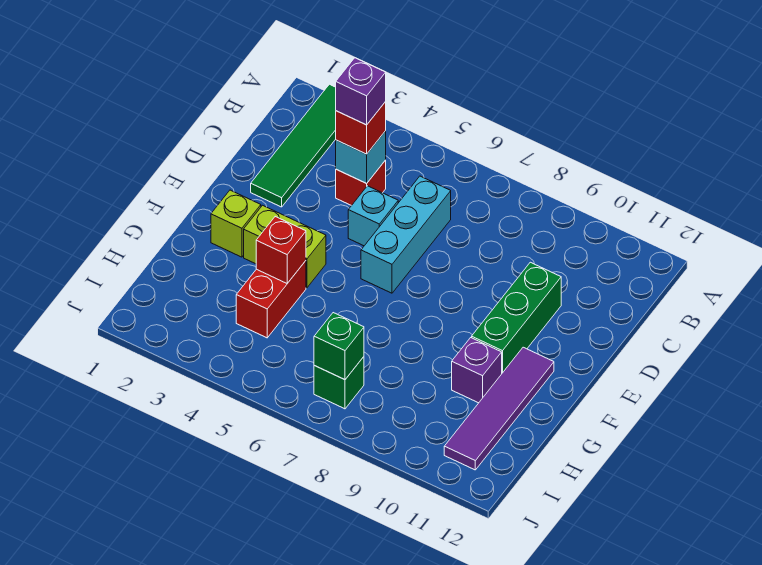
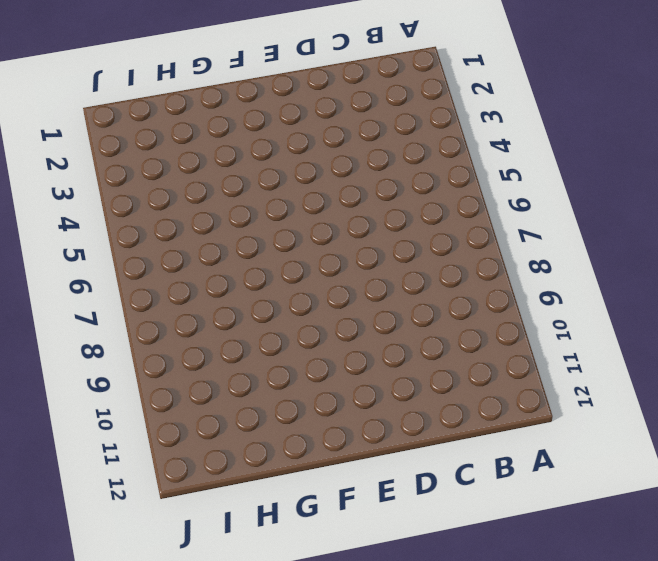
none -> green 1x4 tile [251,84,336,207]
none -> red 1x1 brick [336,160,386,206]
none -> cyan 1x3 brick [361,176,451,293]

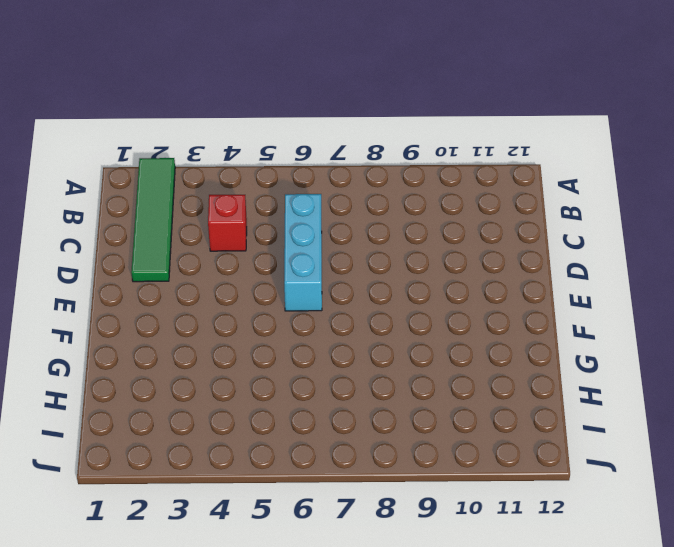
none -> cyan 1x1 brick [348,186,398,246]
none -> green 1x3 brick [472,262,561,373]
none -> lime 1x1 brick [211,190,261,257]

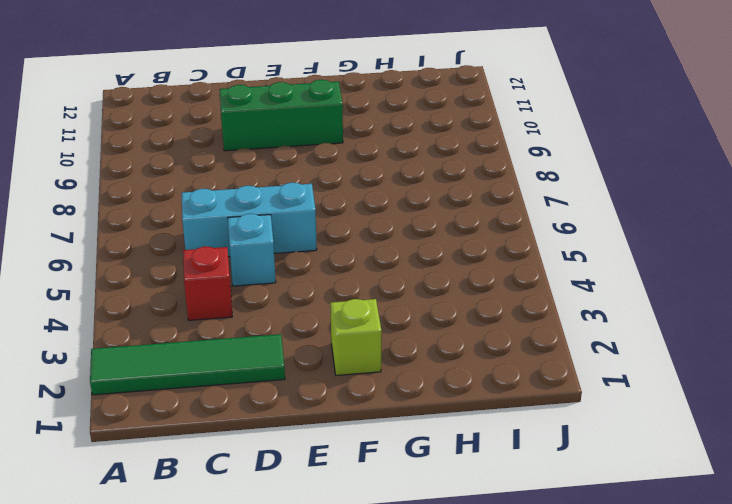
none -> lime 1x2 brick [244,205,326,288]
none -> purple 1x4 tile [444,347,554,470]
none -> red 1x2 brick [236,261,306,338]

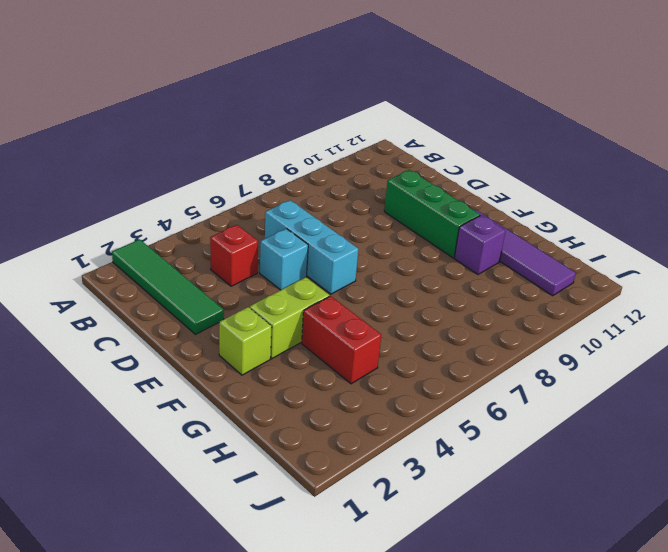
none -> green 1x1 brick [314,357,364,409]
none -> cyan 1x1 brick [336,131,386,183]
none -> red 1x1 brick [256,217,306,283]

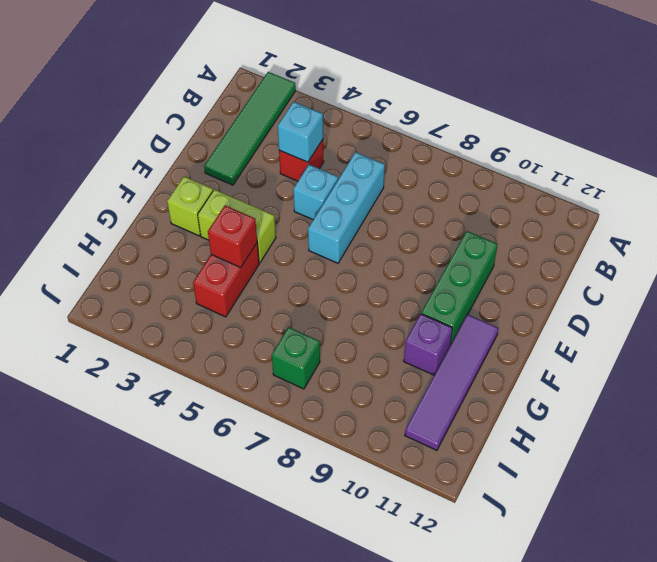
none -> green 1x1 brick [314,313,364,380]
none -> red 1x1 brick [336,102,386,154]
none -> purple 1x1 brick [336,58,386,125]

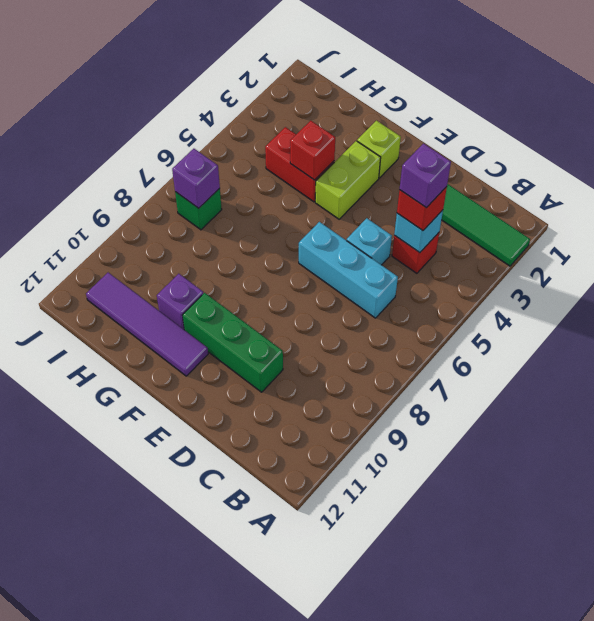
purple 1x1 brick [172,149,220,208] -> green 1x1 brick [314,313,364,380]

